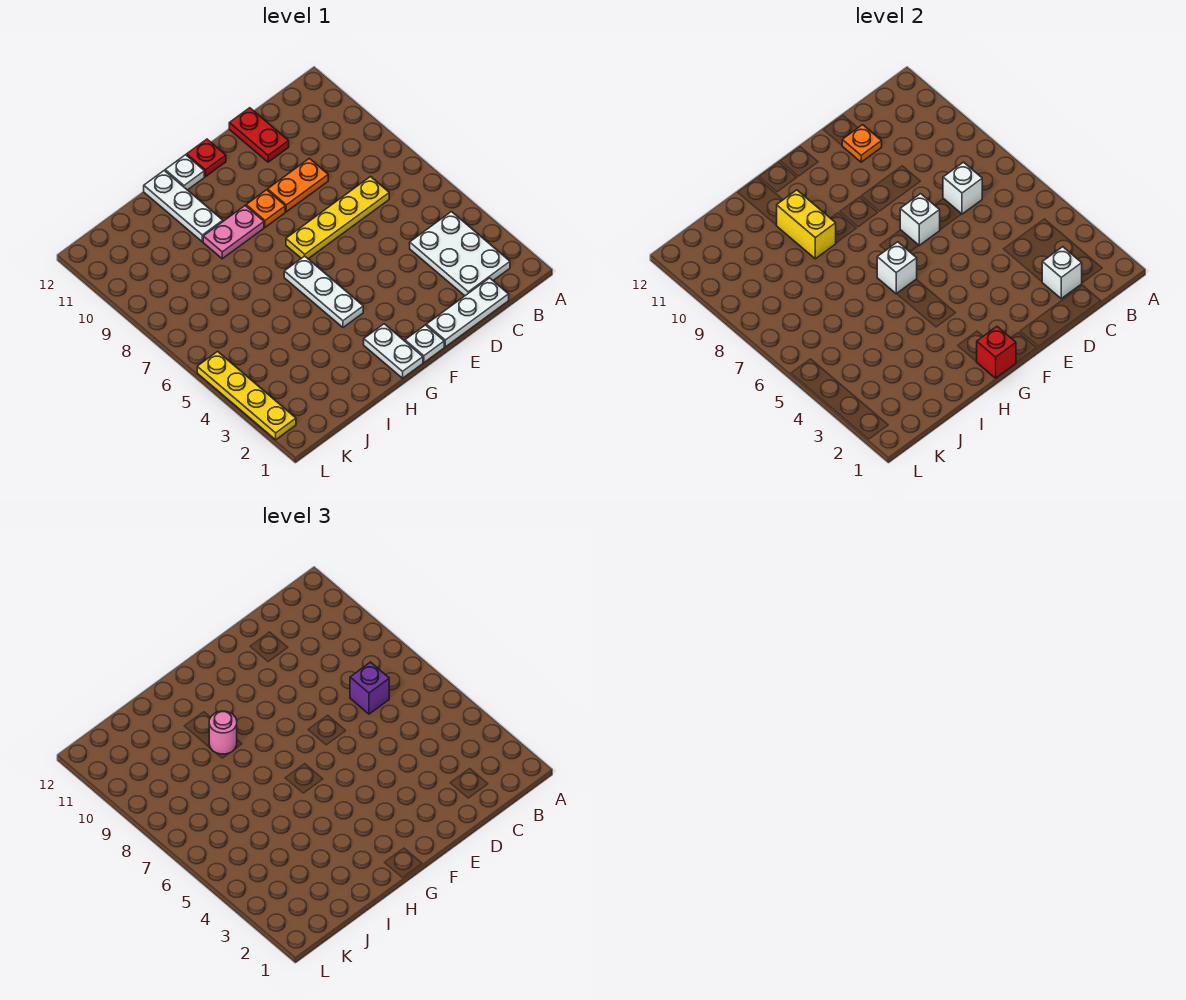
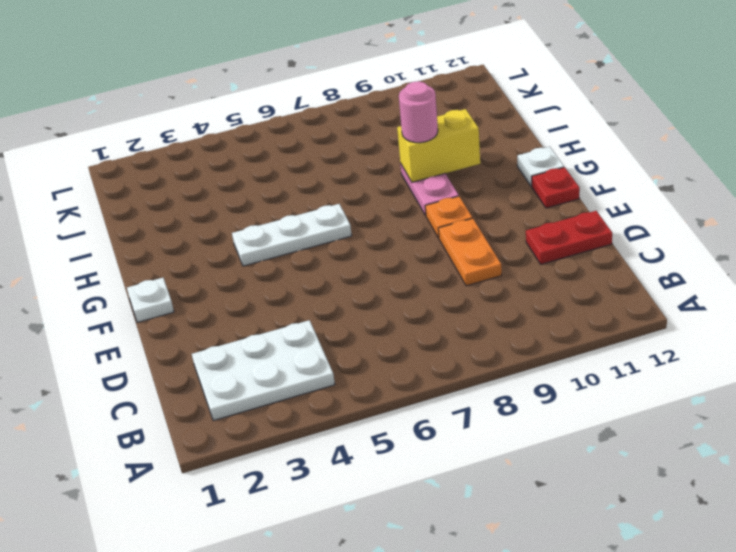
none -> white 1x3 plate [426,278,509,347]
none -> yellow 1x4 plate [286,177,389,259]
none -> white 1x2 plate [364,324,423,378]

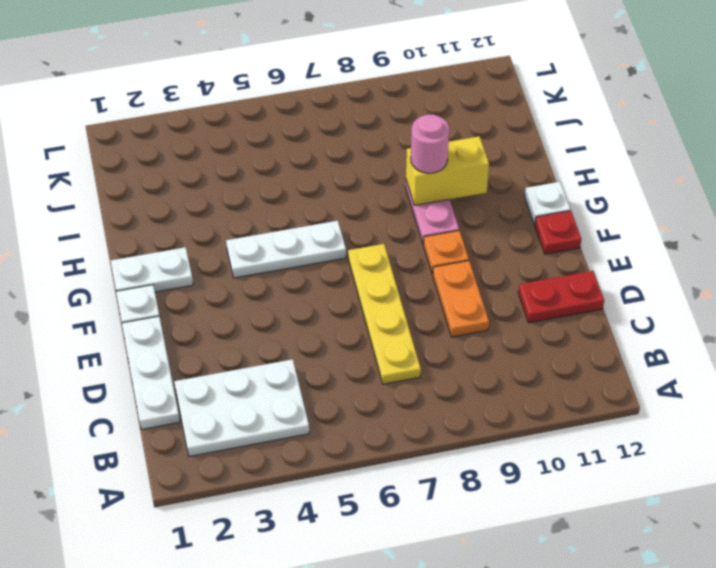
none -> white 1x3 plate [144,171,223,242]
none -> yellow 1x4 plate [197,352,296,440]
none -> white 1x1 brick [1042,247,1082,299]

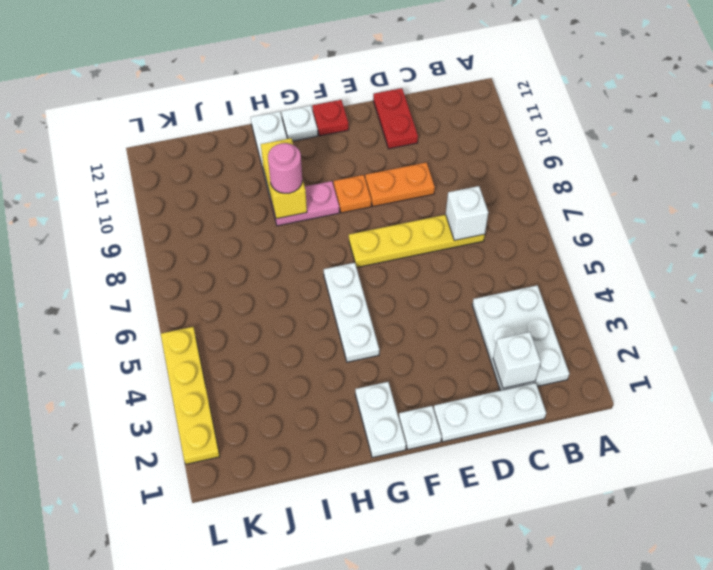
none -> orange 1x1 plate [842,125,882,162]
none -> white 1x1 brick [900,194,940,245]
none -> red 1x1 brick [977,327,1016,378]

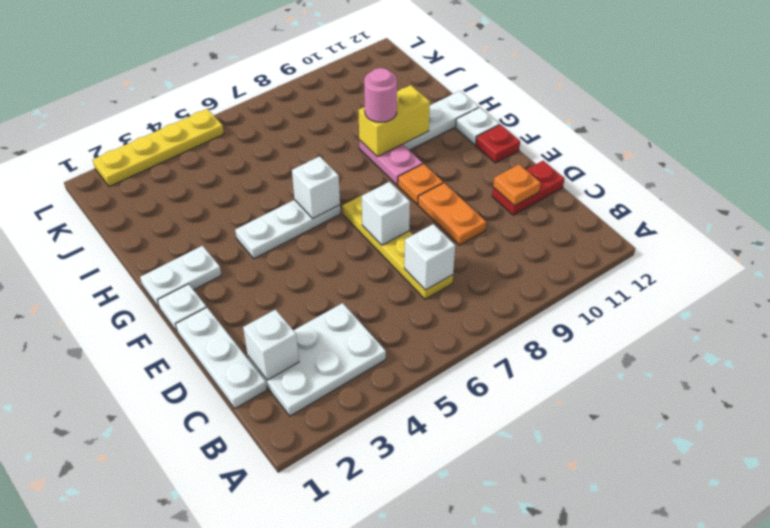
none -> red 1x1 brick [977,327,1016,378]
none -> purple 1x1 brick [350,662,389,714]

